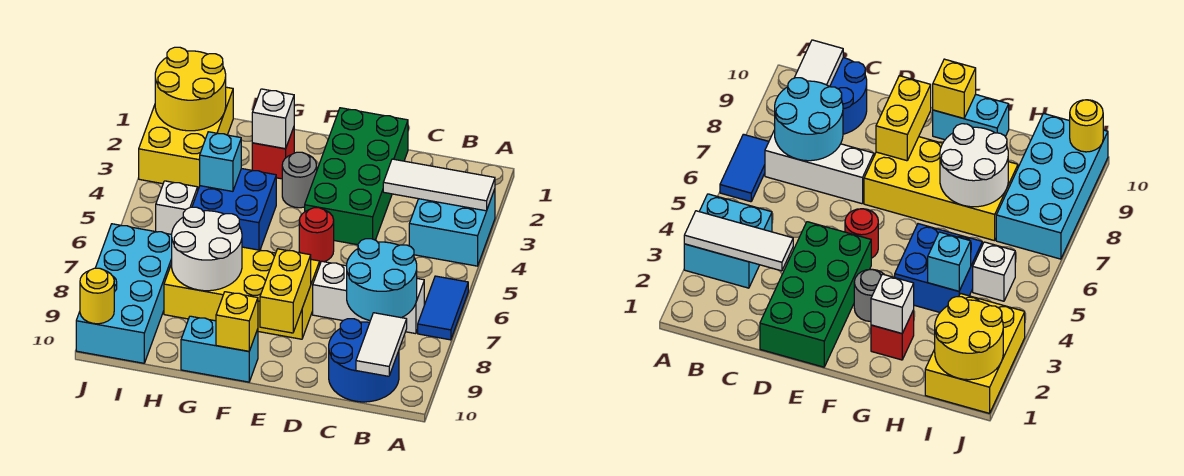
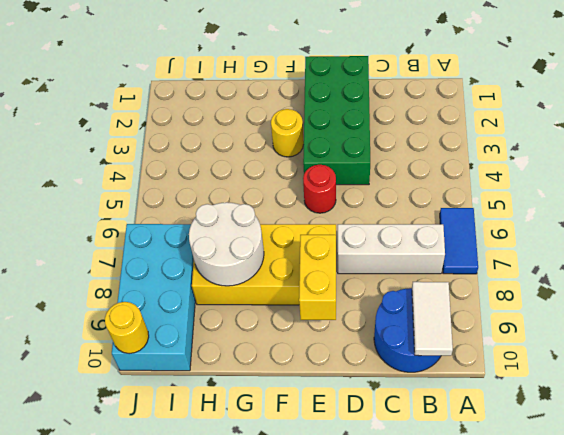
yellow 1x1 round brick [271,109,304,157] -> grey 1x1 round brick [282,152,317,208]
none -> cyan 2x2 brick [409,189,495,266]
none -> cyan 1x2 brick [181,316,258,382]
none -> red 1x1 brick [252,127,294,179]

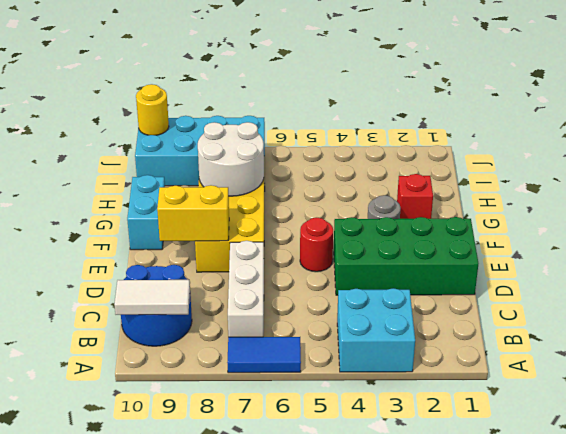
none -> blue 2x2 brick [192,169,276,250]
none -> yellow 2x3 brick [139,87,233,189]
none -> white 1x1 brick [156,181,198,234]

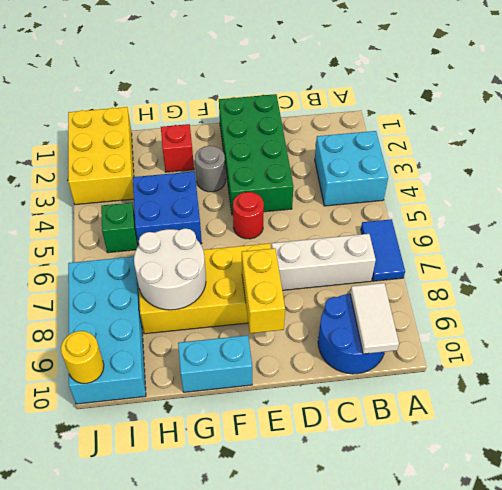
green 1x1 brick [101,203,138,253] -> white 1x1 brick [156,181,198,234]
none -> white 1x3 tile [383,159,495,211]
none -> cyan 2x2 round brick [347,239,417,320]
none -> yellow 1x1 brick [216,292,258,351]

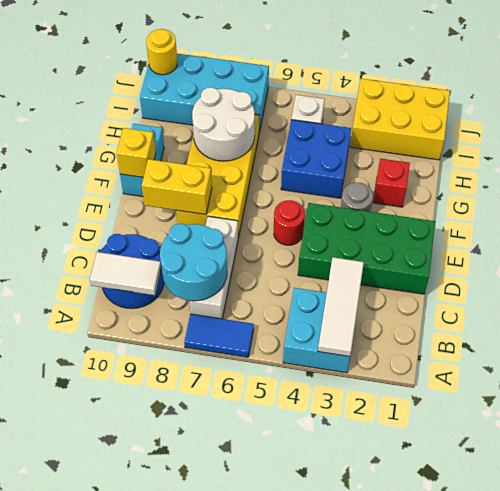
none -> white 1x1 brick [252,89,294,149]
none -> cyan 1x1 brick [200,132,241,191]
none -> yellow 2x2 round brick [155,47,226,131]

